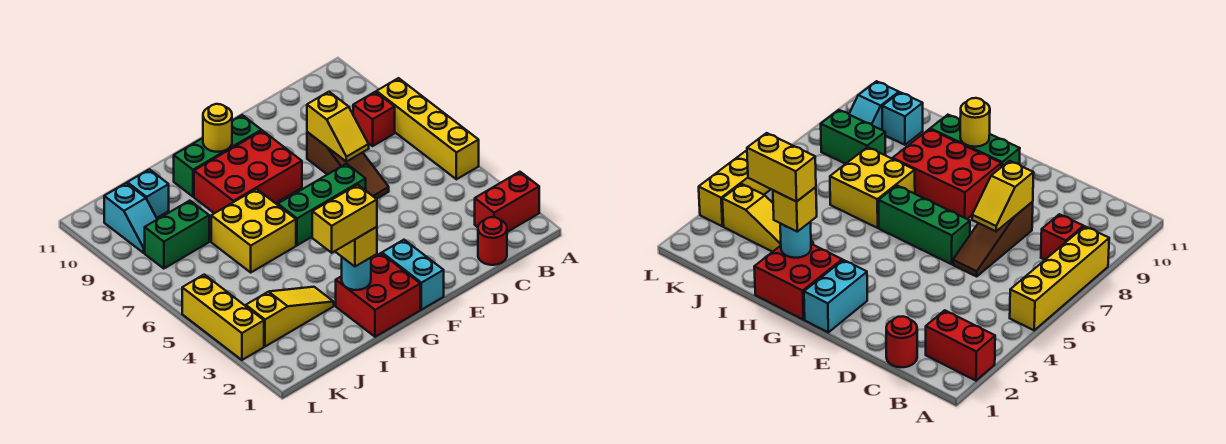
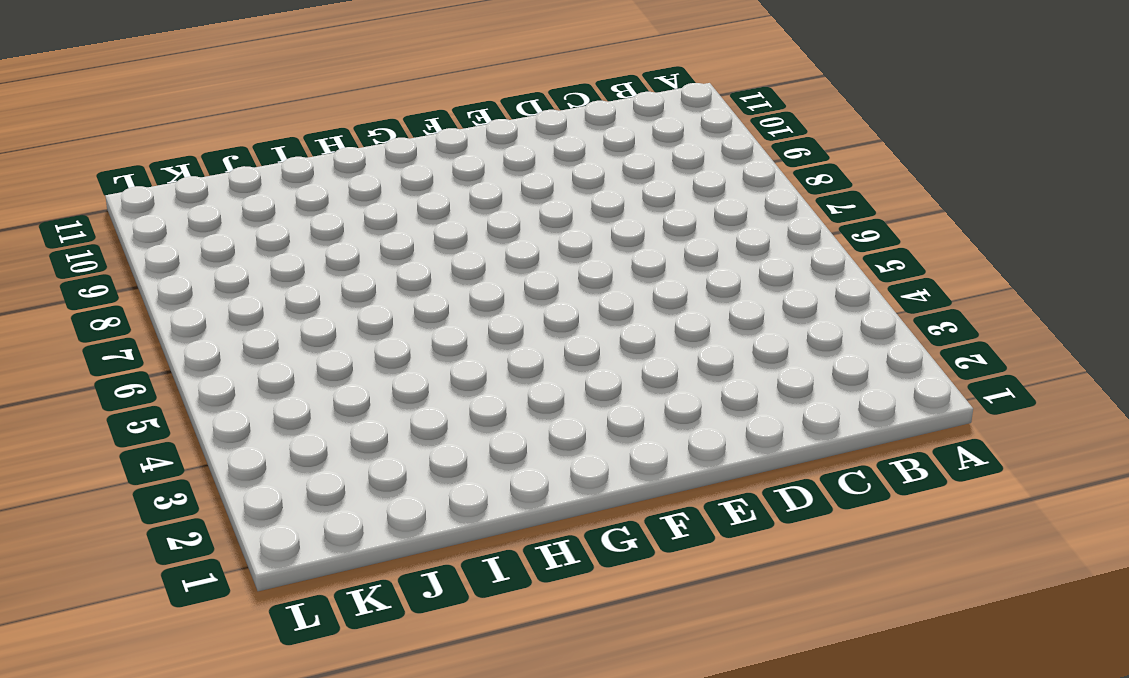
none -> red 1x2 brick [475,172,539,232]
none -> yellow 1x4 brick [376,78,479,179]
none -> red 1x1 brick [353,92,395,146]

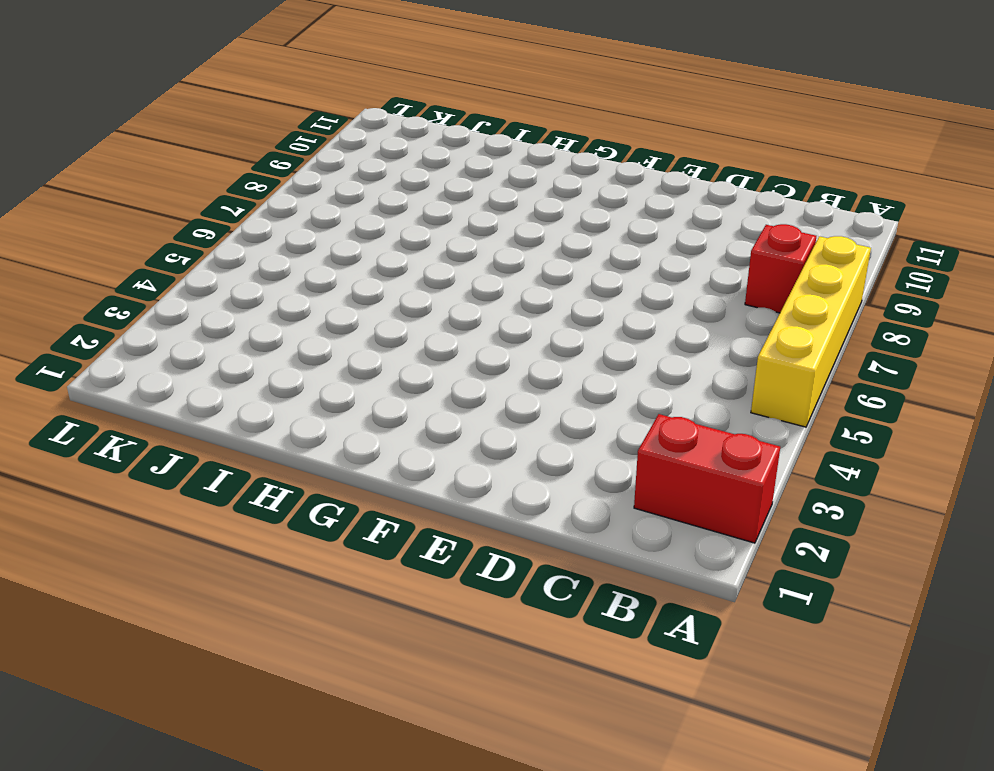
none -> red 1x1 round brick [478,217,507,265]
none -> brown 1x3 slope [307,132,389,199]
none -> green 1x3 brick [278,164,366,245]

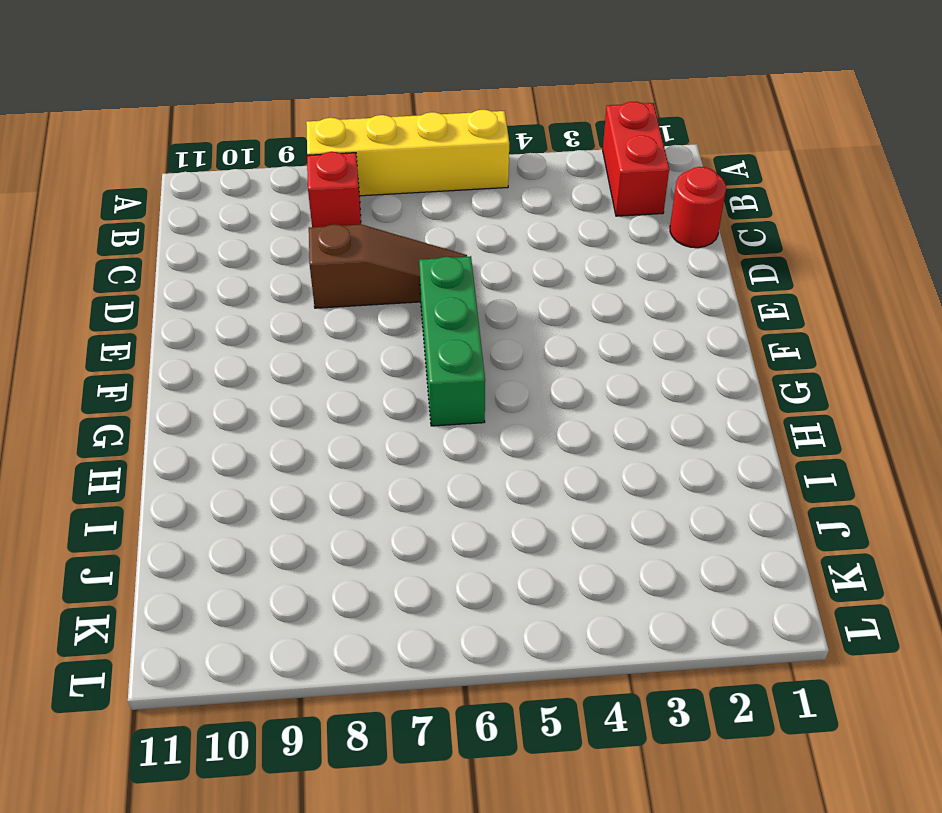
none -> cyan 1x2 brick [382,240,444,310]
none -> red 2x3 brick [194,131,302,213]
none -> green 1x3 brick [174,115,261,197]

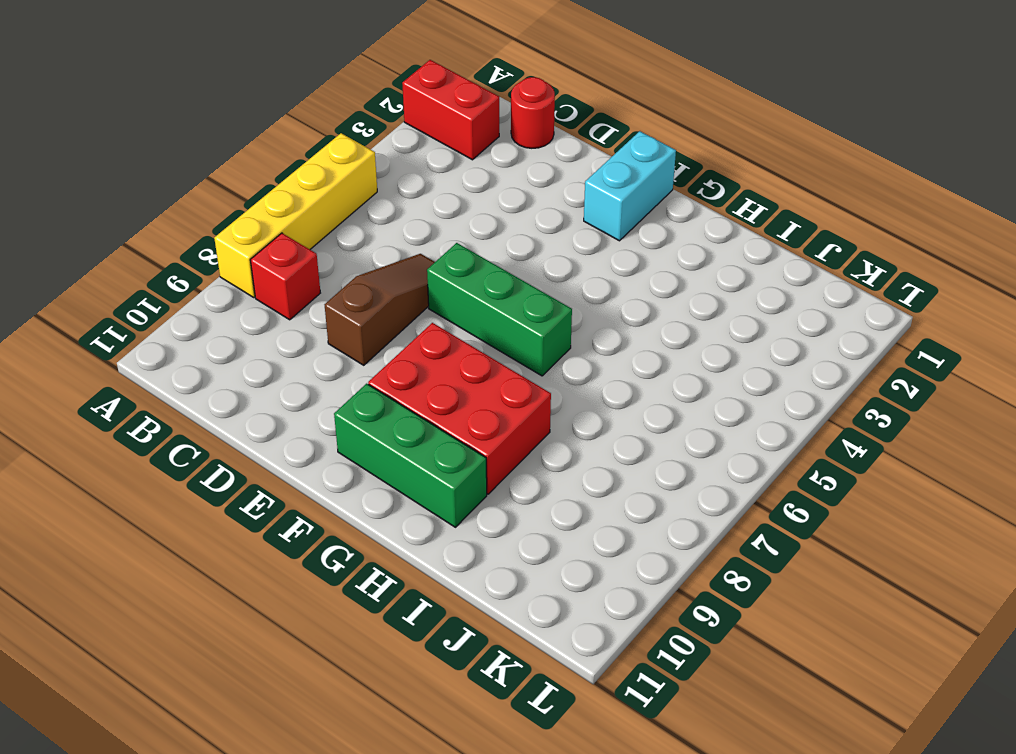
none -> red 2x2 brick [336,253,420,337]
none -> yellow 2x2 brick [211,189,296,272]
none -> yellow 1x3 slope [246,287,334,346]

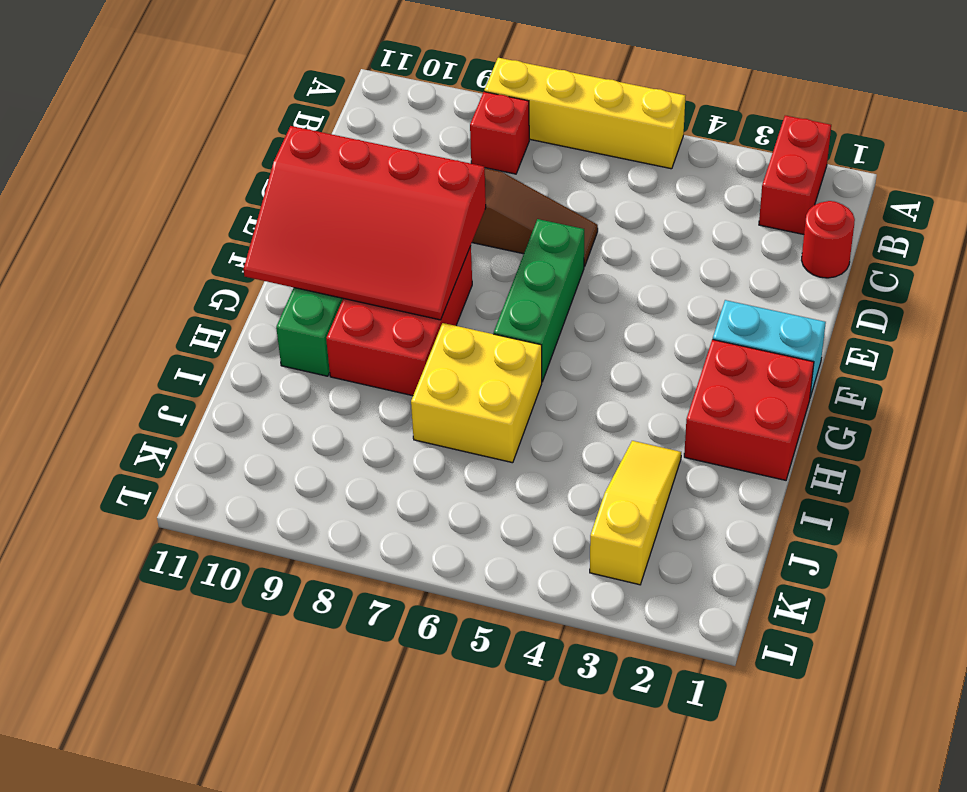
red 3x4 slope [243,126,486,320] -> yellow 1x1 round brick [203,104,232,152]
none -> green 1x2 brick [145,201,209,269]
none -> cyan 1x1 brick [127,169,169,218]
none -> cyan 1x2 slope [104,183,157,253]

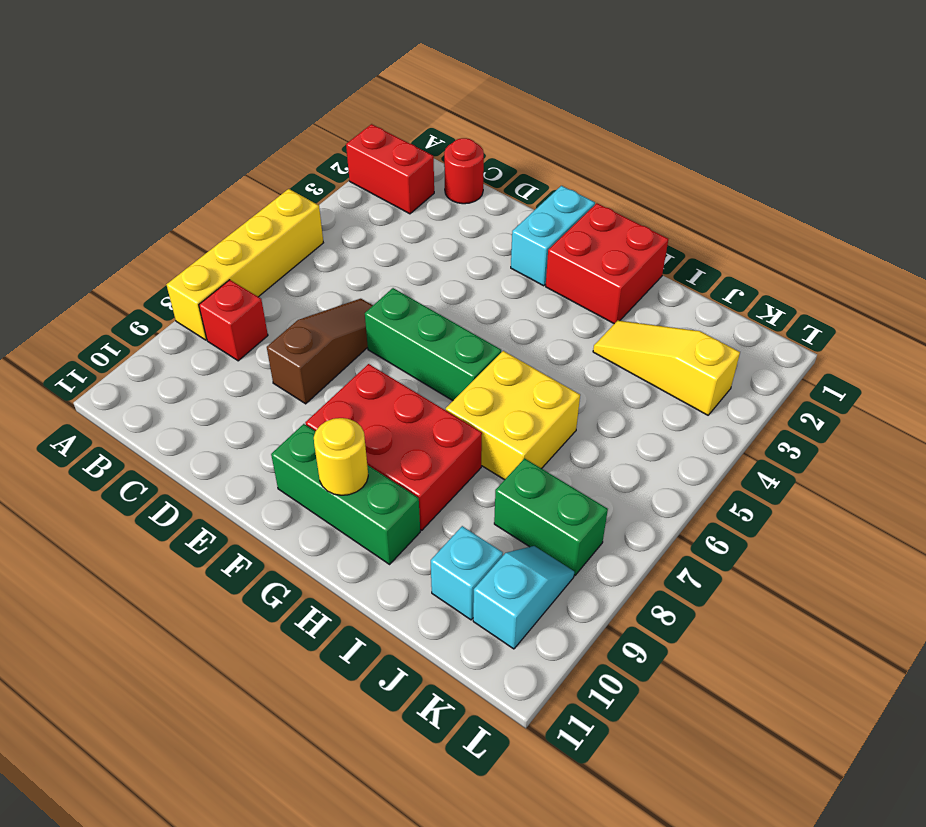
none -> yellow 1x3 brick [182,275,264,360]
none -> yellow 1x2 slope [307,92,369,162]
none -> cyan 1x1 round brick [342,257,371,290]

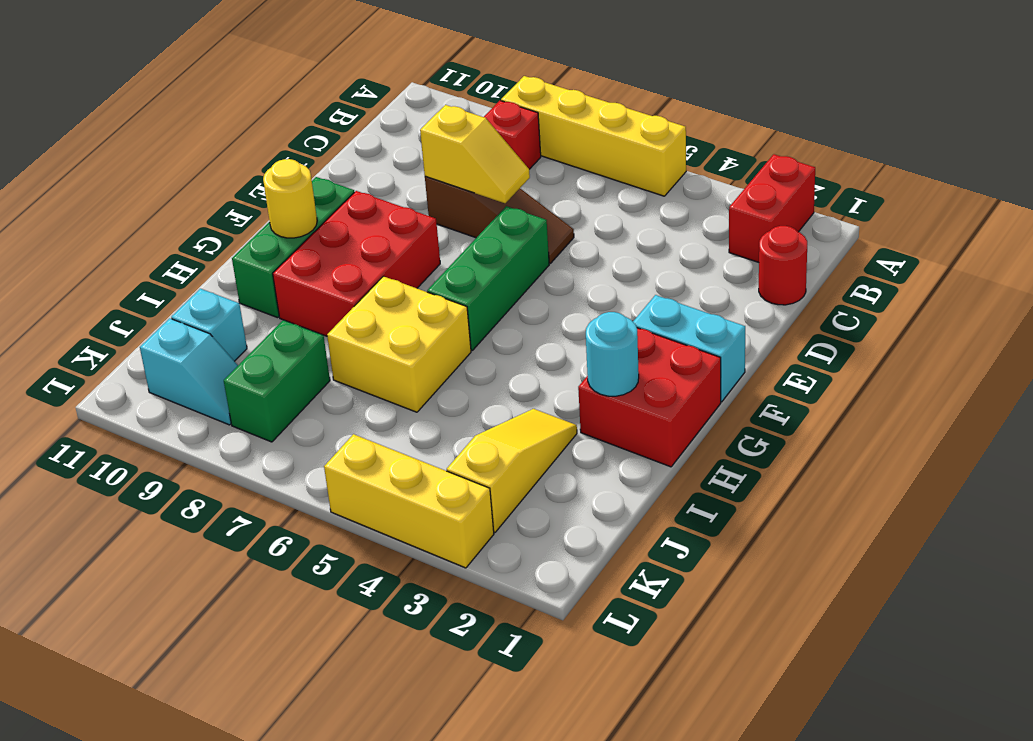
none -> yellow 1x1 brick [336,227,377,266]
none -> yellow 1x2 brick [312,185,377,253]

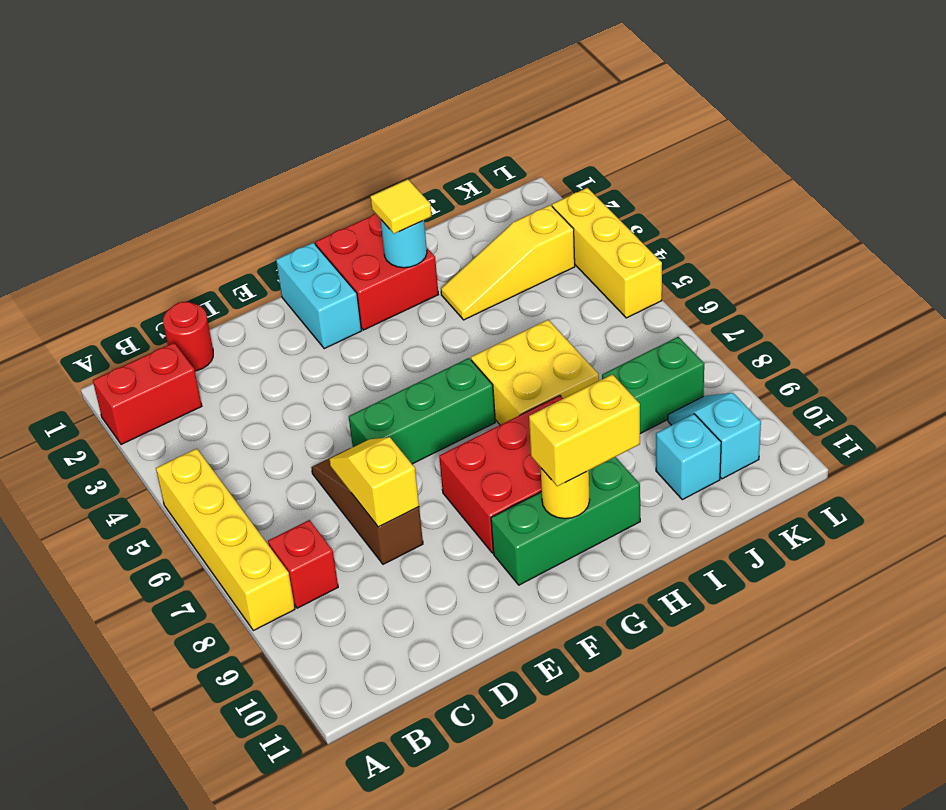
yellow 1x2 brick [529,374,640,486] -> yellow 1x2 brick moved to [312,185,377,253]
yellow 1x1 tile [370,179,432,234] -> yellow 1x1 brick [336,227,377,266]

